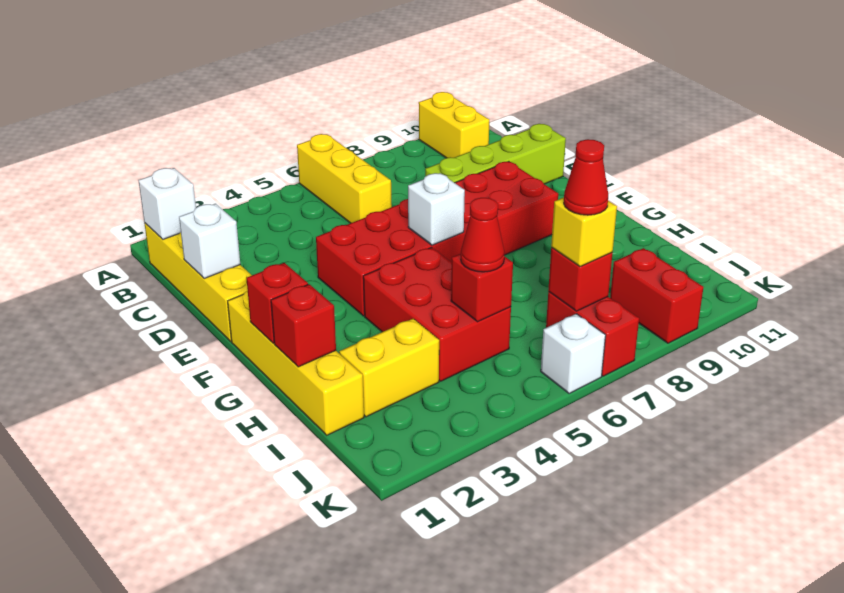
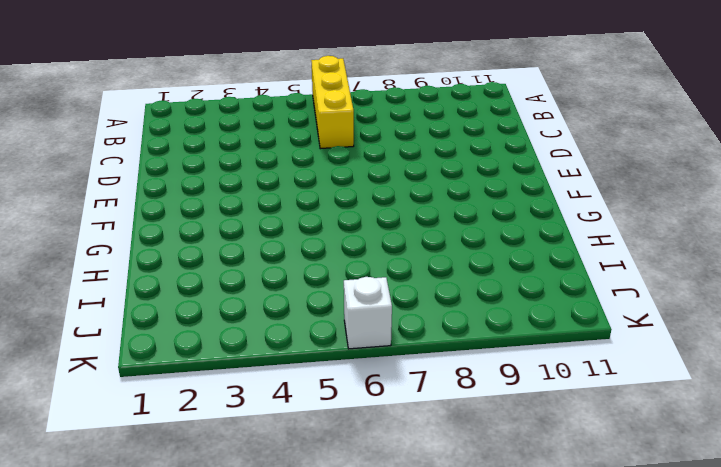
none -> yellow 1x2 brick [419,92,489,158]
none -> yellow 1x4 brick [144,223,252,341]
none -> lime 1x4 brick [425,124,566,184]

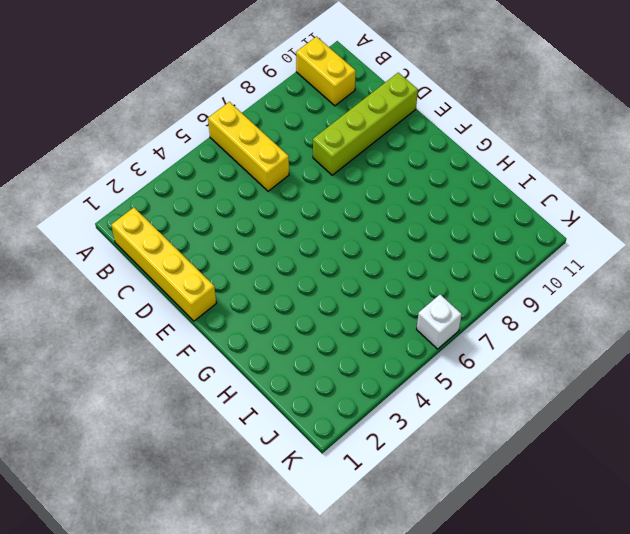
none -> red 2x6 brick [316,162,558,316]
none -> yellow 1x4 brick [228,291,364,435]
none -> red 2x3 brick [363,248,511,381]

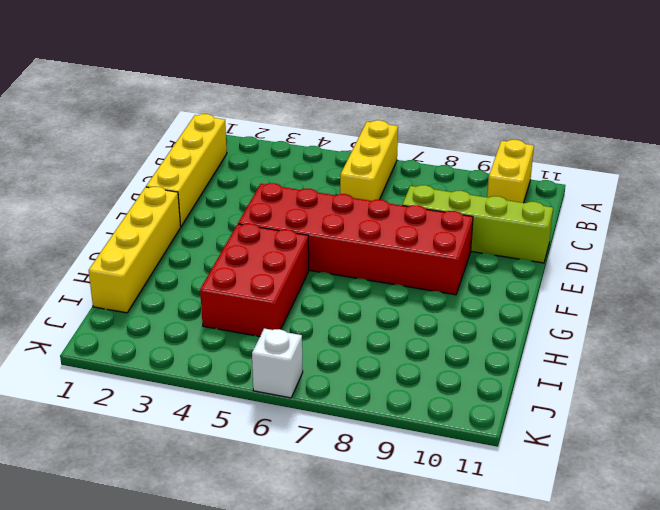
none -> yellow 1x2 brick [339,319,439,417]
none -> red 1x2 brick [546,292,639,376]
none -> red 1x2 brick [610,248,703,343]

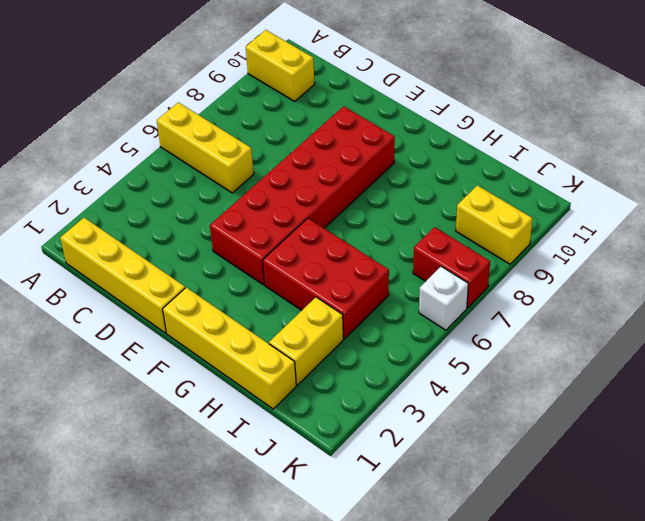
yellow 1x2 brick [456,185,533,264] -> red 1x2 brick [610,248,703,343]
none -> lime 1x4 brick [425,124,566,184]
none -> white 1x1 brick [138,168,196,239]
none -> white 1x1 brick [179,204,240,278]

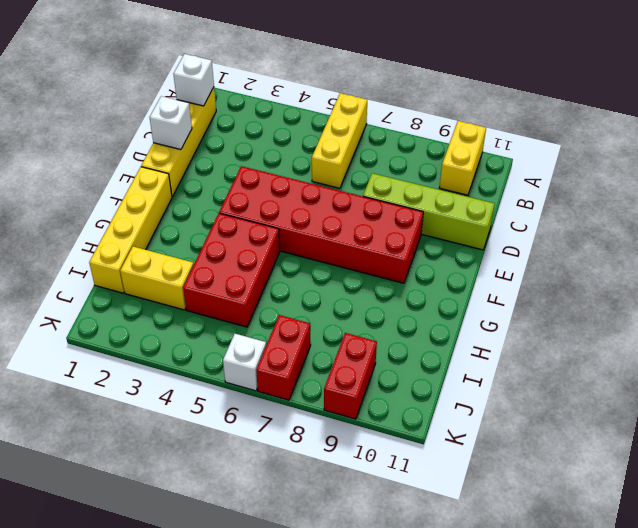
none -> white 1x1 brick [408,173,465,245]
none -> red 1x1 brick [247,263,308,343]
none -> red 1x1 brick [271,284,336,367]

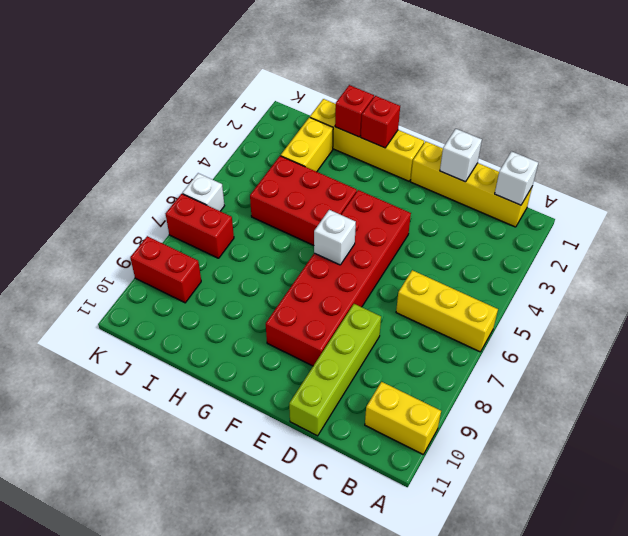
none -> red 1x1 brick [451,254,513,322]
none -> red 1x1 brick [548,247,612,311]
none -> red 1x1 cone [461,198,504,272]

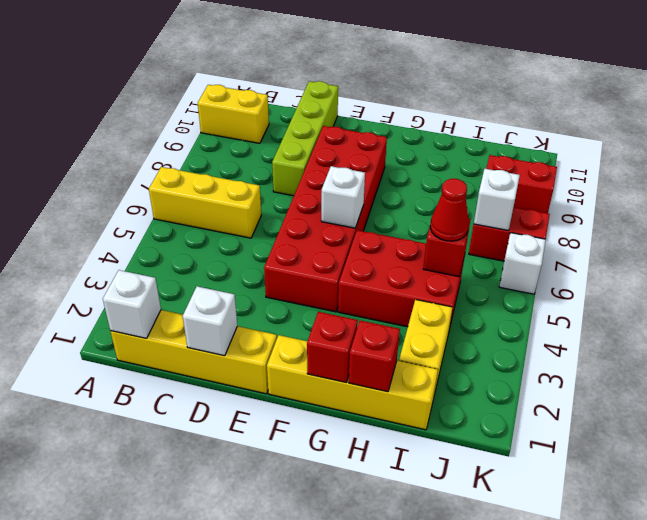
white 1x1 brick [474,169,520,230] -> red 1x1 brick [548,247,612,311]
none -> yellow 1x1 brick [551,197,617,267]
none -> red 1x1 cone [564,139,608,215]

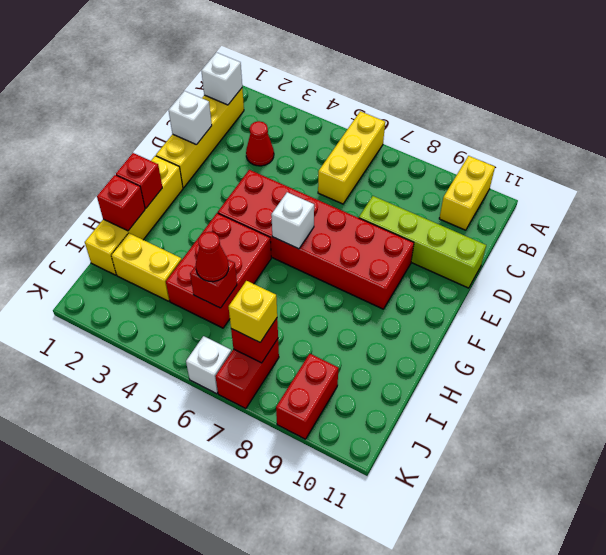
red 1x1 cone [246,121,274,166] -> red 1x1 cone moved to [564,139,608,215]

